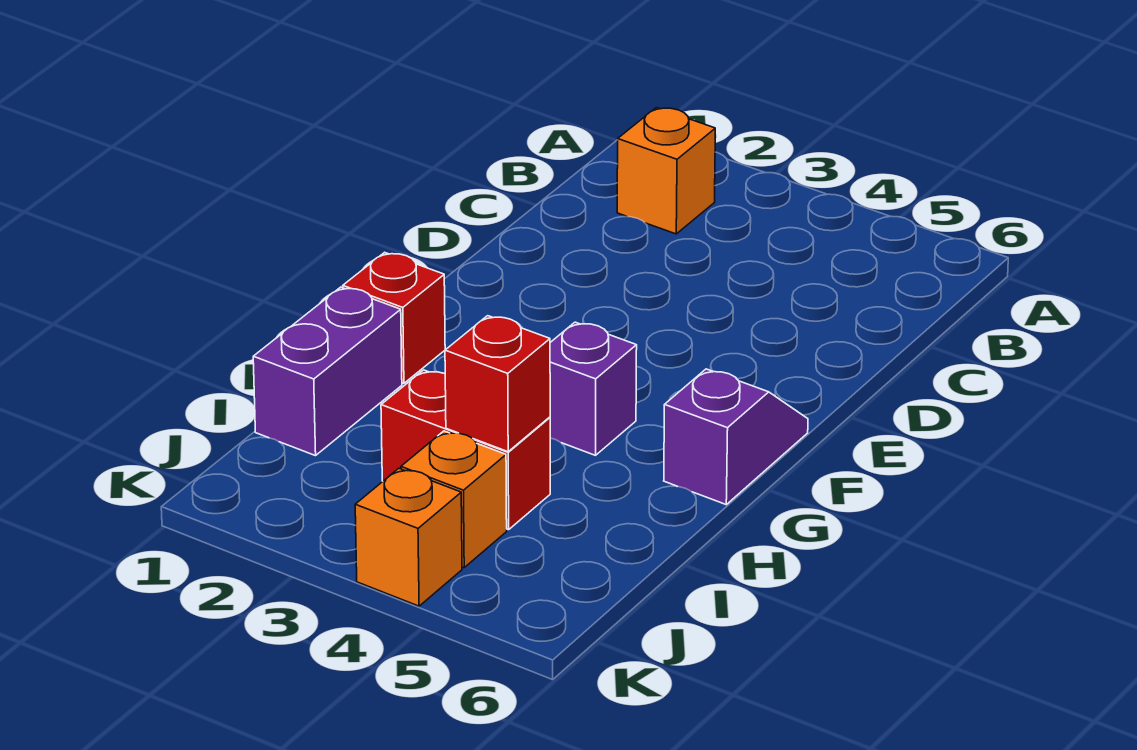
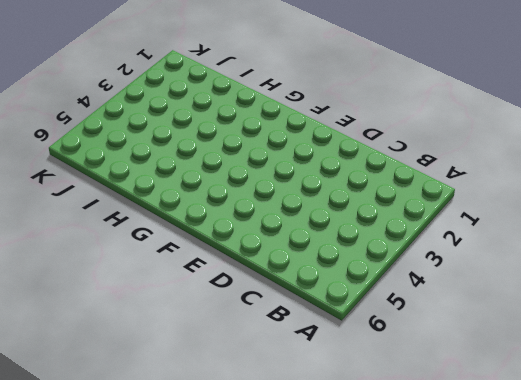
none -> orange 1x1 brick [617,108,715,234]
none -> purple 1x2 slope [664,369,808,504]

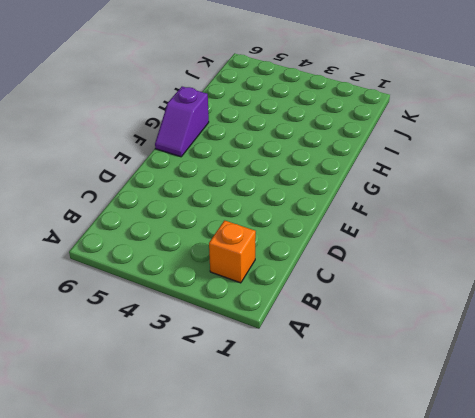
none -> red 1x1 brick [343,252,445,383]
none -> purple 1x1 brick [550,322,637,455]

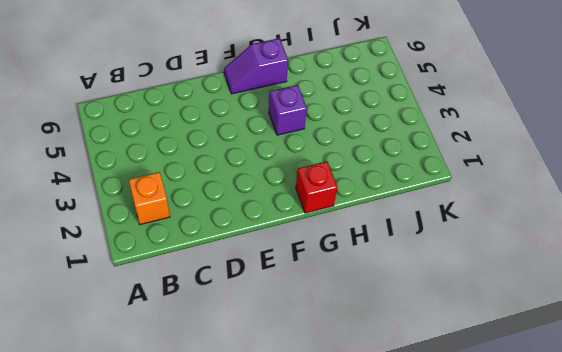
none -> purple 1x2 brick [253,287,402,456]
none -> red 1x2 brick [381,370,550,530]

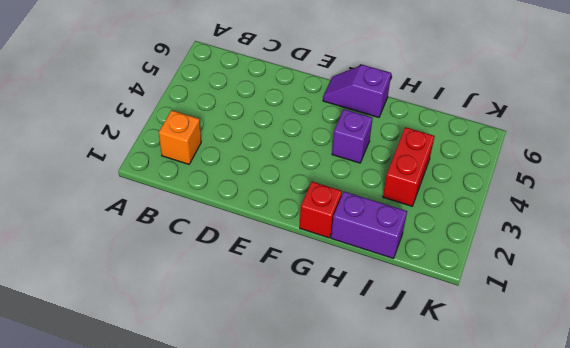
none -> orange 1x1 brick [401,431,507,568]
none -> orange 1x1 brick [355,468,462,606]

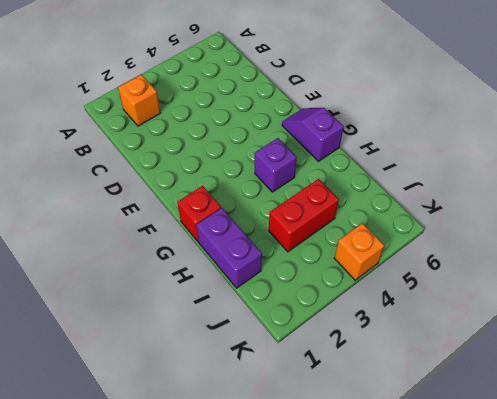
none -> orange 1x1 brick [401,431,507,568]
none -> red 1x1 brick [445,316,550,452]

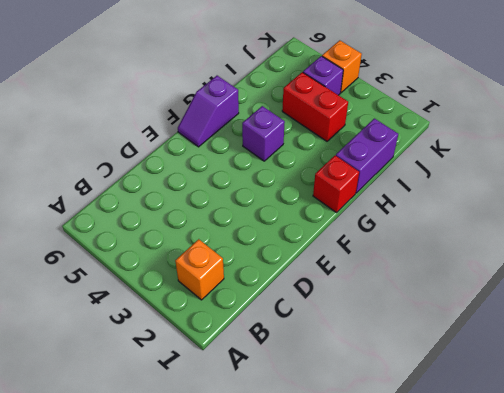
purple 1x1 brick [303,56,343,95] -> orange 1x1 brick [401,431,507,568]
none -> red 1x1 brick [445,316,550,452]

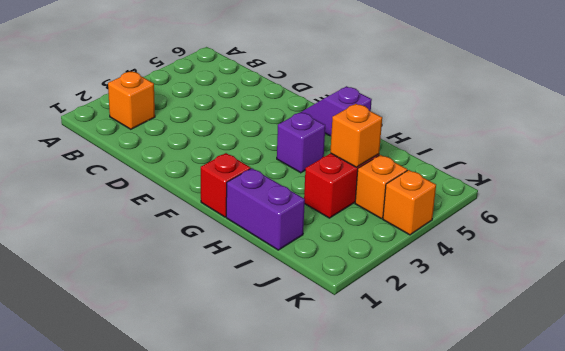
orange 1x1 brick [330,104,382,167] -> red 1x1 brick [445,316,550,452]

